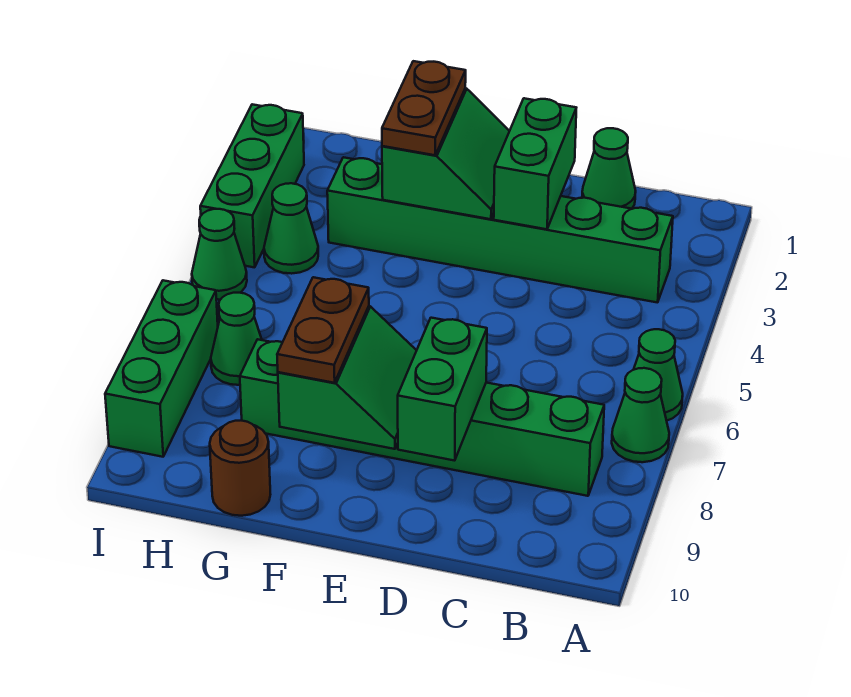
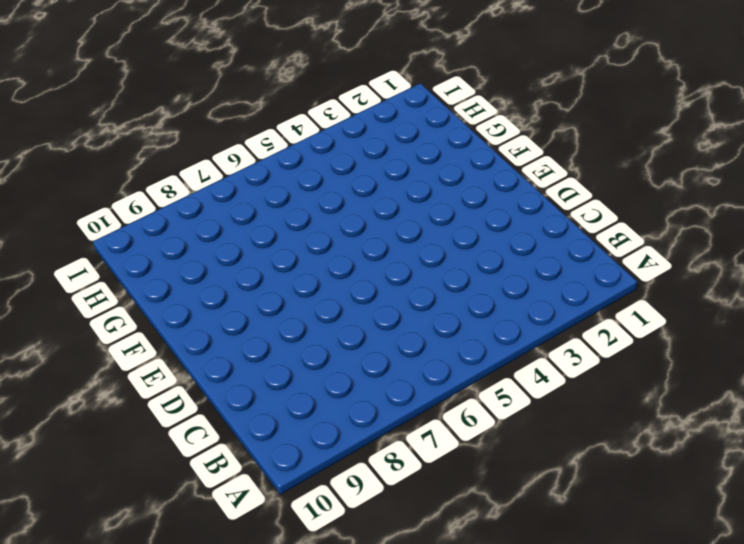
none -> green 1x1 cone [634,329,683,421]
none -> green 1x1 cone [612,368,669,462]
none -> green 1x6 brick [327,157,673,303]

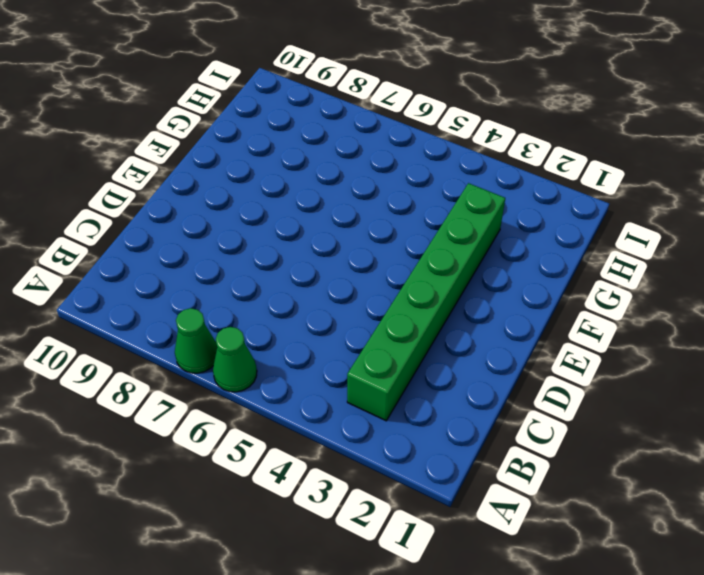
none -> green 1x6 brick [240,339,604,496]
none -> green 1x1 cone [582,128,636,209]
none -> brown 1x1 round brick [210,420,270,516]

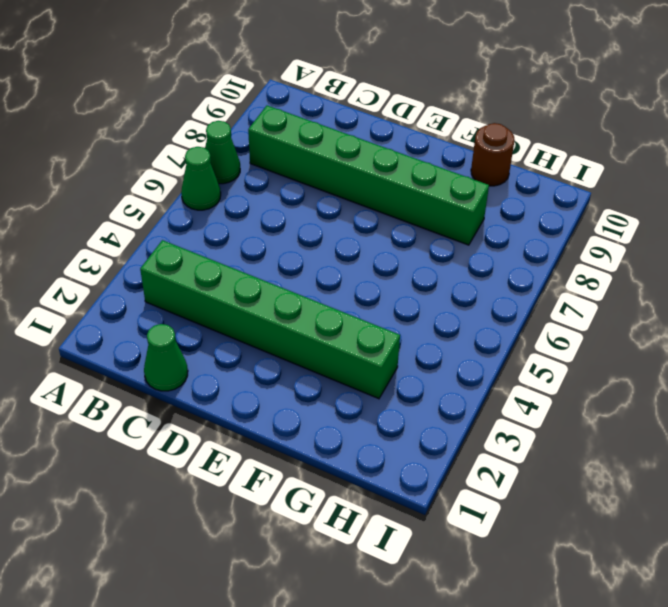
none -> green 1x1 cone [264,183,318,274]
none -> green 1x1 cone [211,293,262,385]
none -> green 1x3 brick [200,104,304,268]

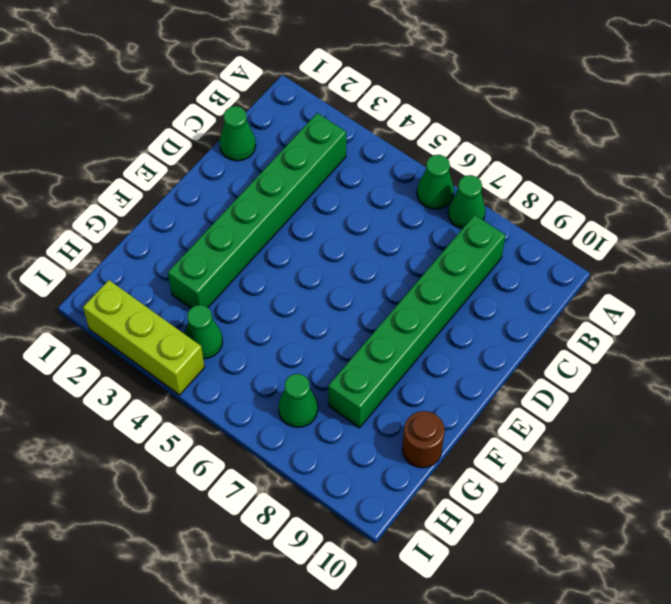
lime 1x3 brick [83,280,205,395] -> green 1x3 brick [200,104,304,268]
none -> green 1x1 cone [192,209,247,300]
none -> green 1x3 brick [105,280,218,457]
none -> green 1x2 brick [494,98,576,229]

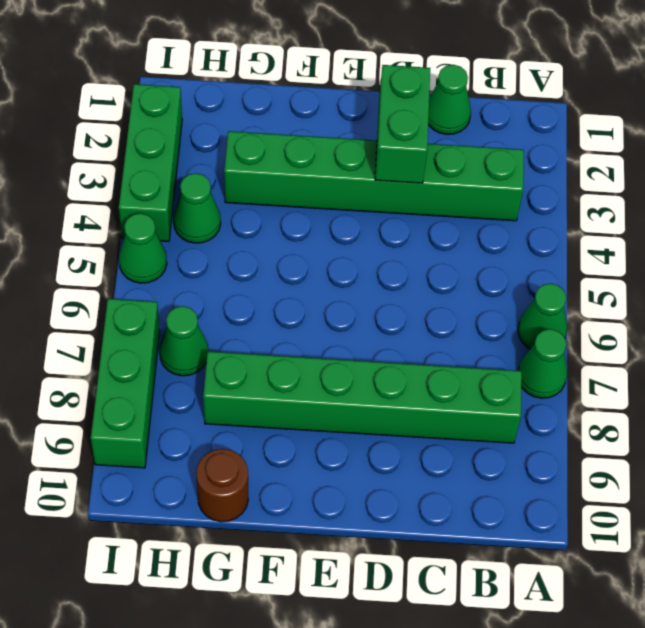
none -> green 1x2 brick [398,318,487,461]
none -> green 2x2 slope [382,88,509,219]
none -> green 2x2 slope [278,306,417,449]

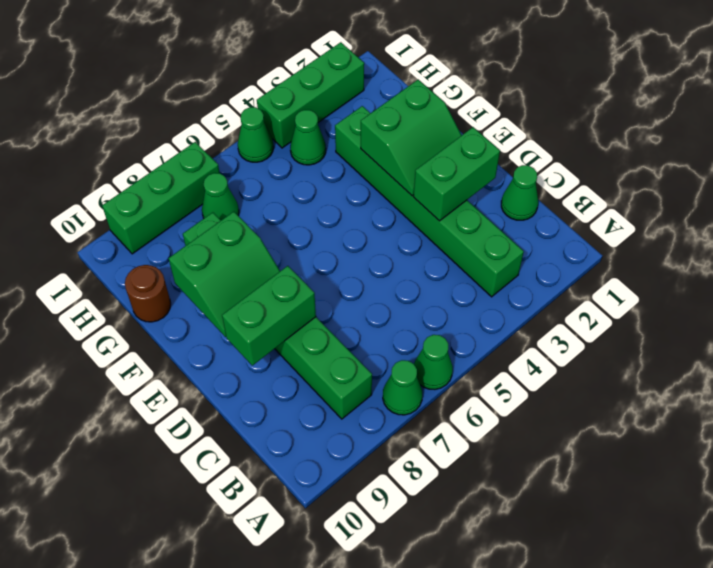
none -> brown 1x2 plate [382,61,466,155]
none -> brown 1x2 plate [277,277,369,383]

